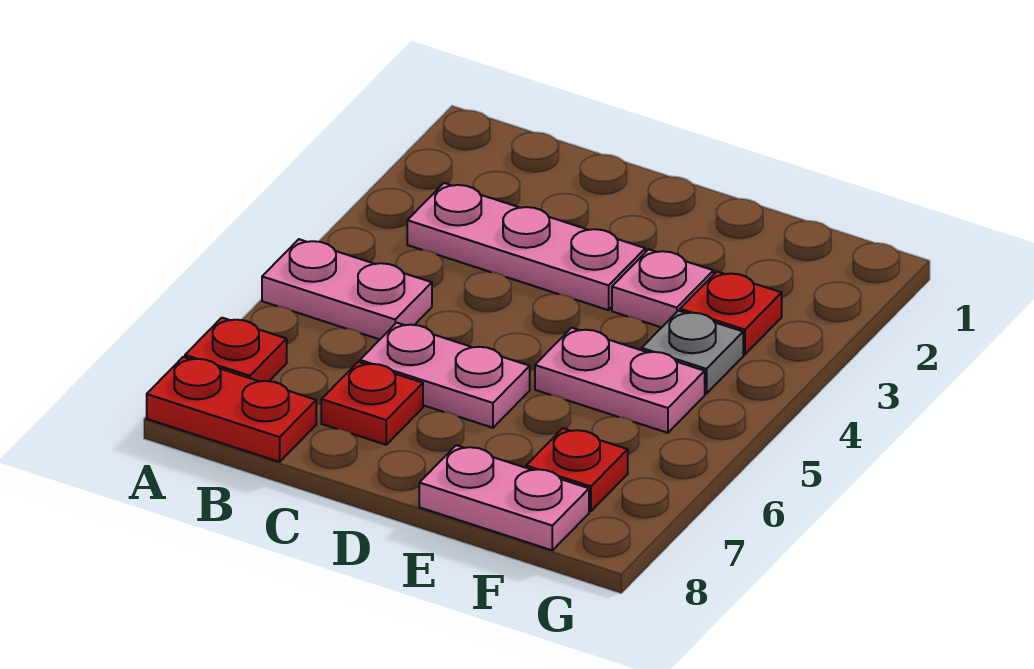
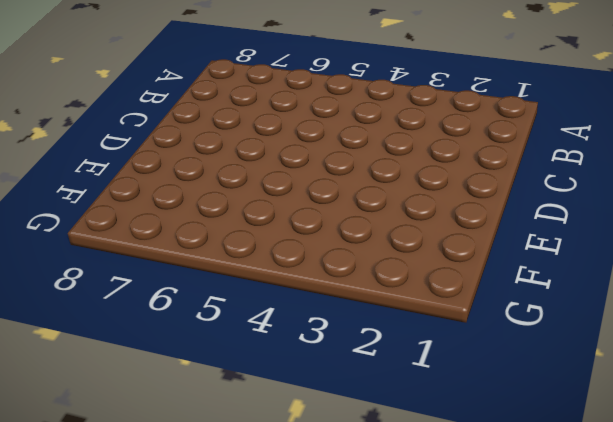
none -> pink 1x2 plate [262,239,432,339]
none -> red 1x1 plate [185,318,287,381]
none -> red 1x2 plate [147,357,316,462]

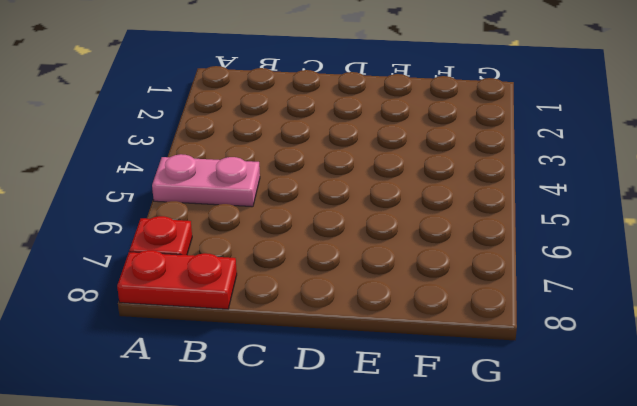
none -> pink 1x3 plate [407,183,645,310]
none -> pink 1x2 plate [360,323,530,428]
none -> red 1x1 plate [321,362,423,445]

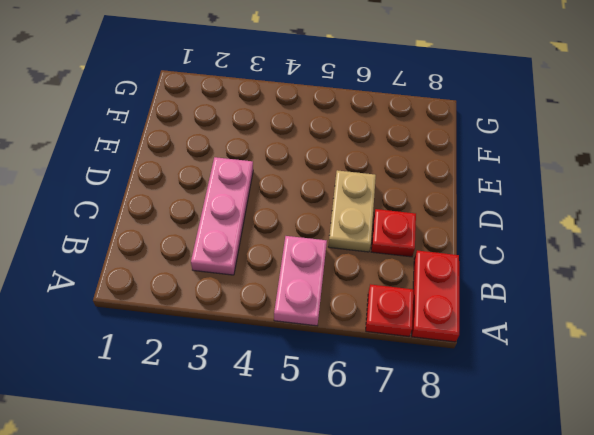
tan 1x2 plate [328,170,376,252] -> pink 1x2 plate [360,323,530,428]
none -> pink 1x1 plate [612,249,714,328]
none -> pink 1x2 plate [535,328,705,433]
none -> pink 1x2 plate [419,445,589,550]

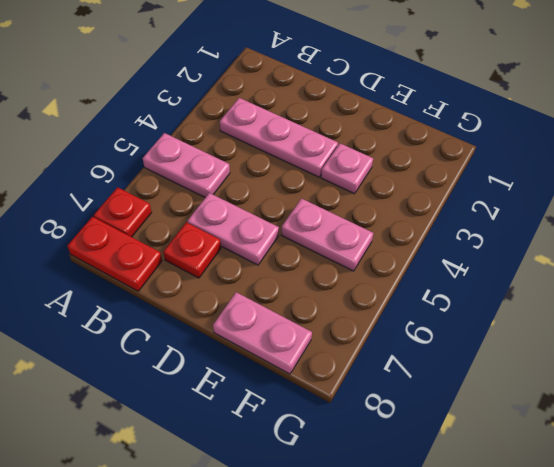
none -> red 1x1 plate [680,272,782,354]
none -> grey 1x1 plate [642,311,743,394]
none -> red 1x1 plate [526,428,628,511]

